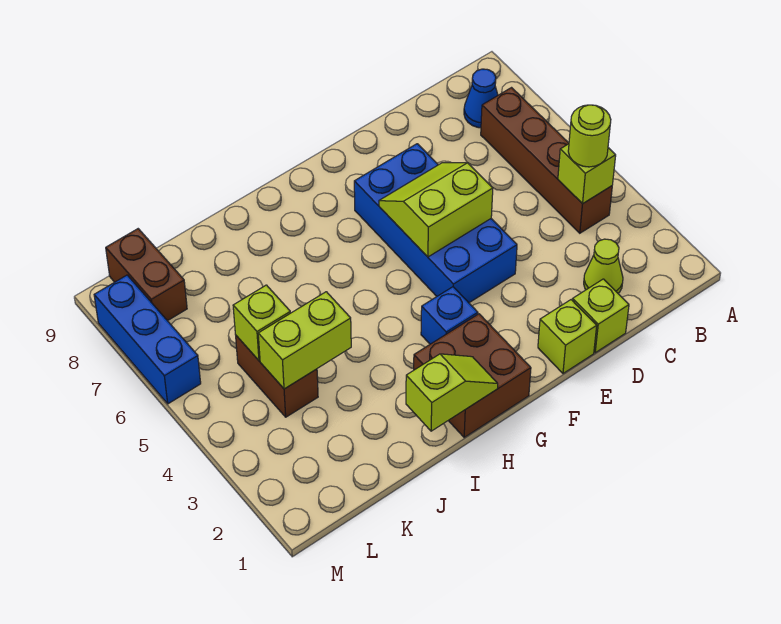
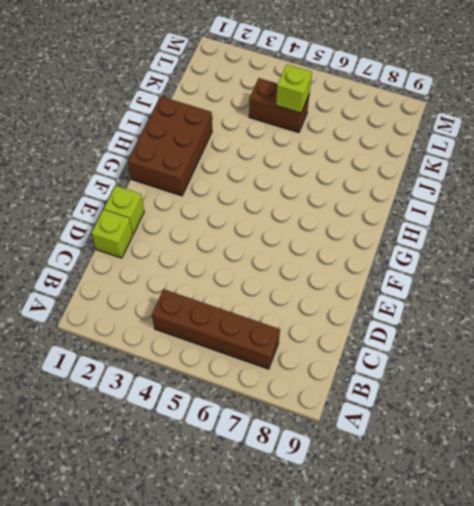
brown 2x3 brick [128,96,212,196] -> brown 2x2 brick [414,314,531,437]
none -> blue 1x1 cone [464,69,498,128]
none -> lime 1x1 cone [584,239,623,293]
none -> blue 2x4 brick [354,144,517,303]

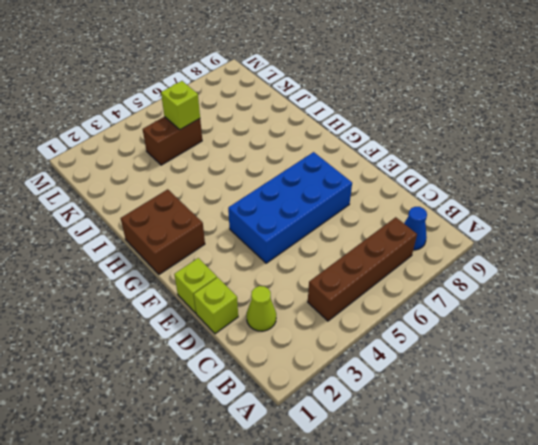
none -> blue 1x1 brick [421,287,478,344]
none -> brown 1x2 brick [106,229,187,321]
none -> blue 1x3 brick [94,275,201,404]

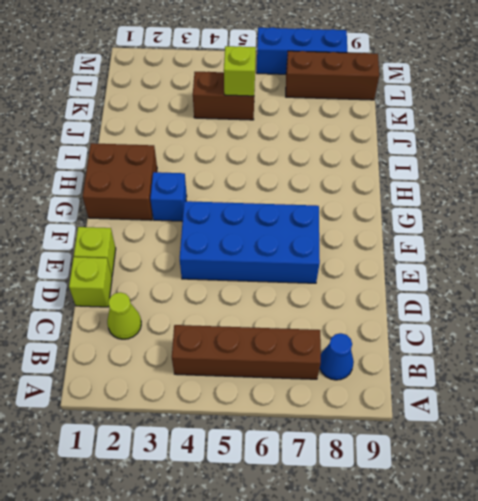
brown 1x3 brick [286,51,379,100] -> brown 1x2 brick [106,229,187,321]
none -> lime 1x1 brick [558,144,616,204]
none -> lime 2x2 slope [379,163,493,257]
none -> lime 1x2 slope [406,354,498,431]

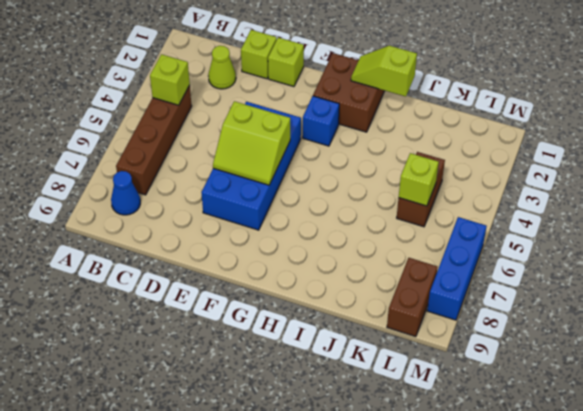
none -> lime 1x2 brick [258,292,351,389]
none -> lime 1x1 round brick [568,105,611,167]

